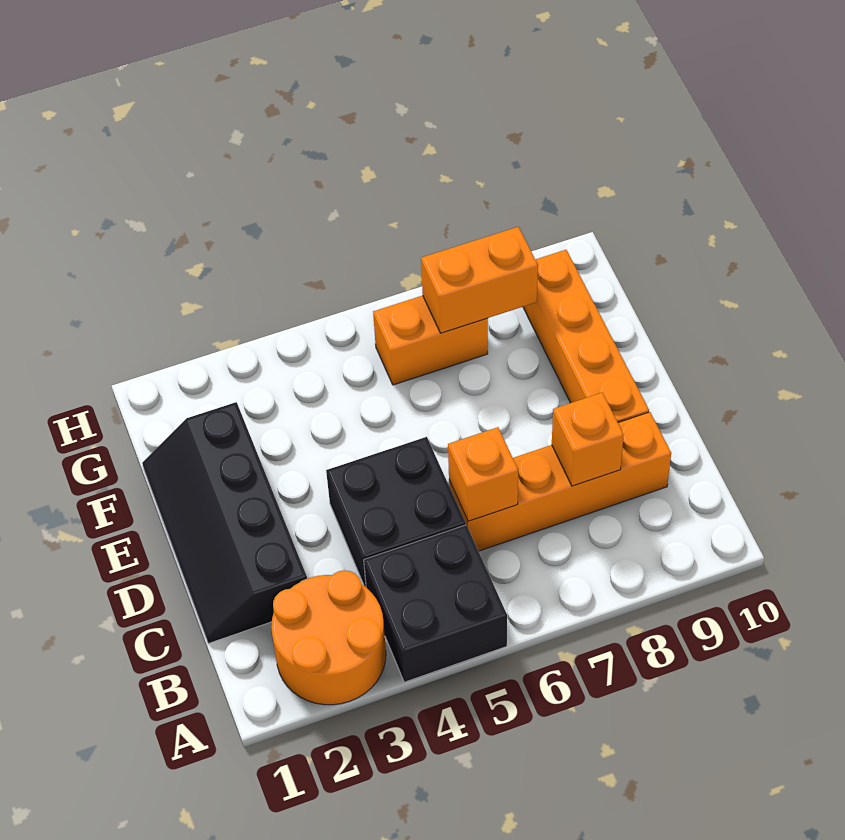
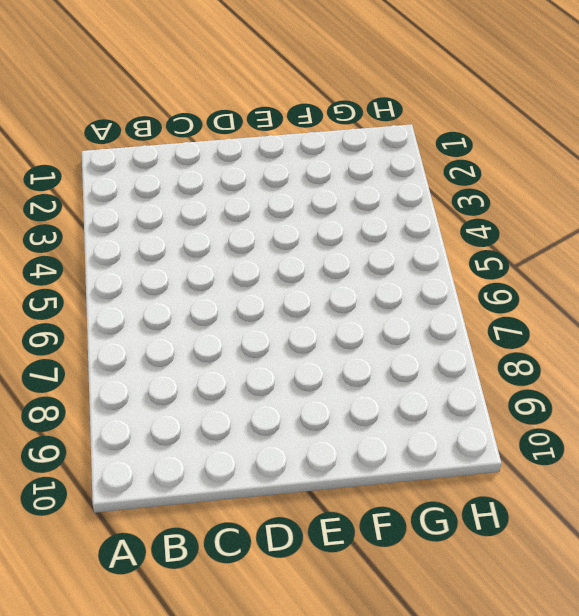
none -> orange 2x2 round brick [271,570,386,705]
none -> black 2x2 brick [364,525,507,682]

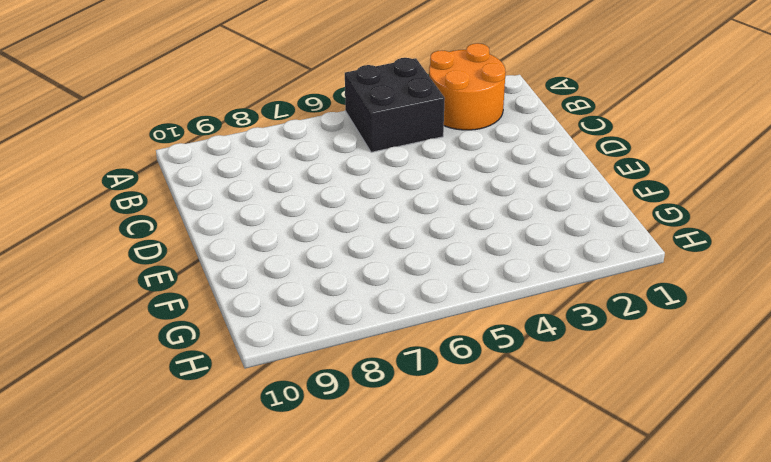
none -> black 2x4 slope [142,402,307,644]
none -> black 2x2 brick [326,437,466,587]

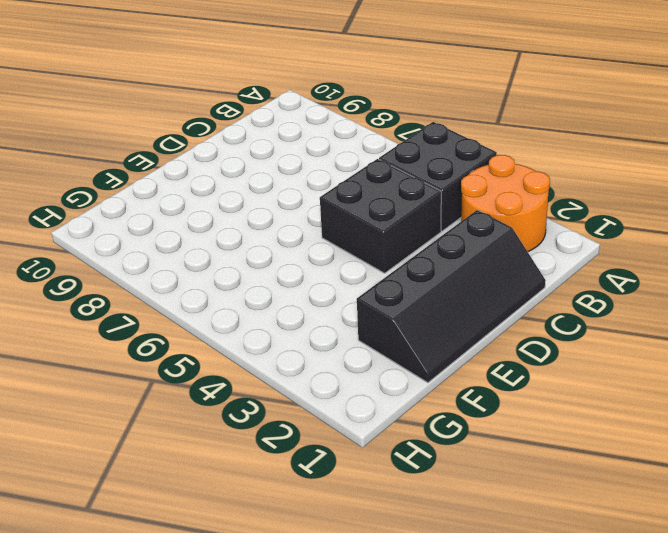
none -> orange 1x4 brick [449,412,671,551]
none -> orange 1x4 brick [523,250,649,423]

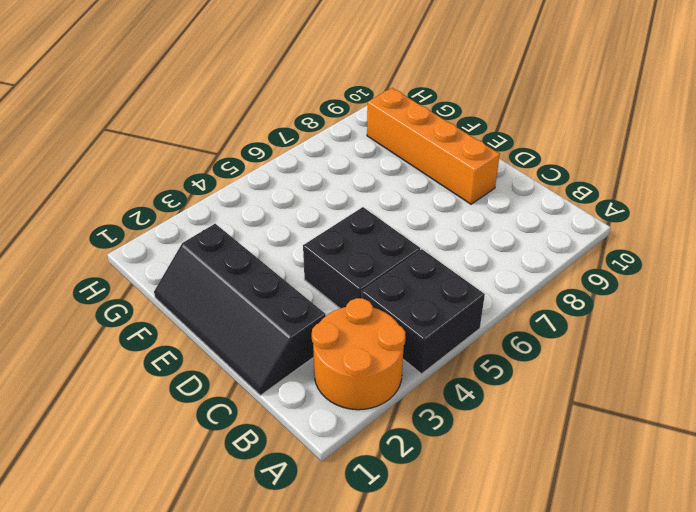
none -> orange 1x4 brick [449,412,671,551]
none -> orange 1x2 brick [373,296,488,385]

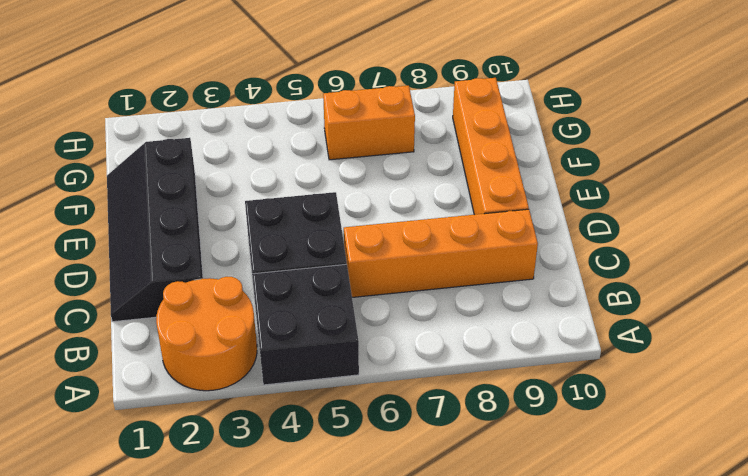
none -> orange 1x1 brick [448,427,518,521]
none -> orange 1x1 brick [552,393,624,486]

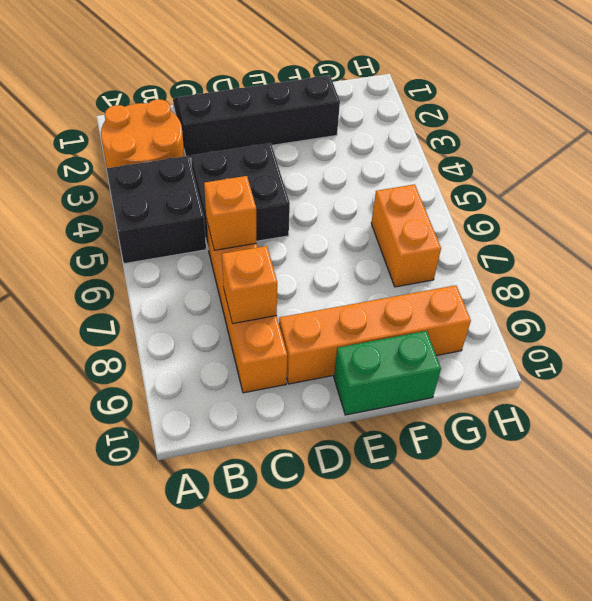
green 1x2 brick [334,331,441,415] -> none
none -> orange 1x2 brick [421,227,538,333]

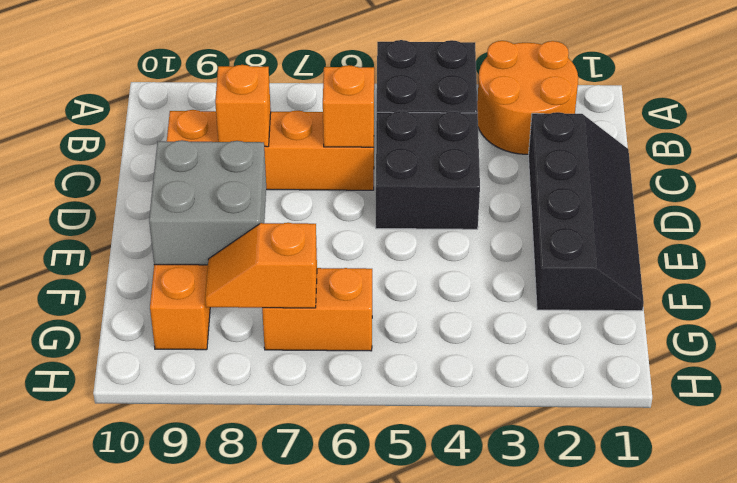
grey 2x2 brick [149,140,266,265] -> none
orange 1x2 slope [205,223,317,308] -> orange 1x2 brick [421,227,538,333]

